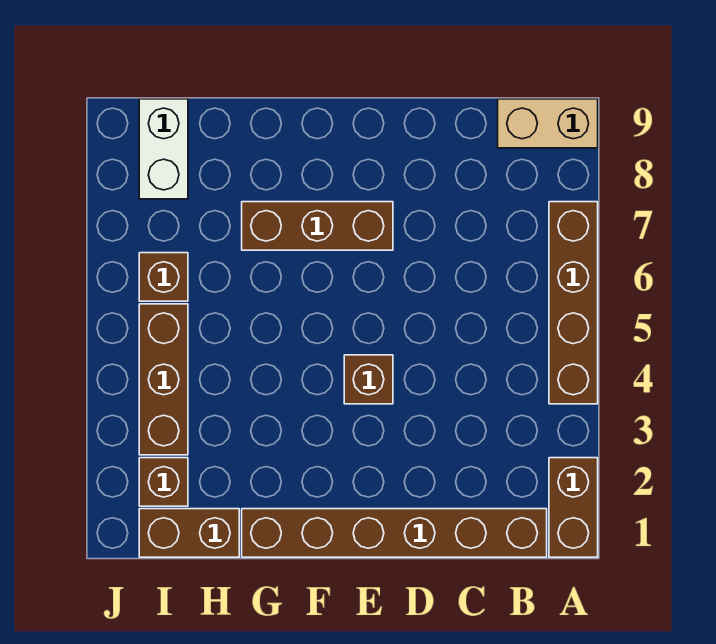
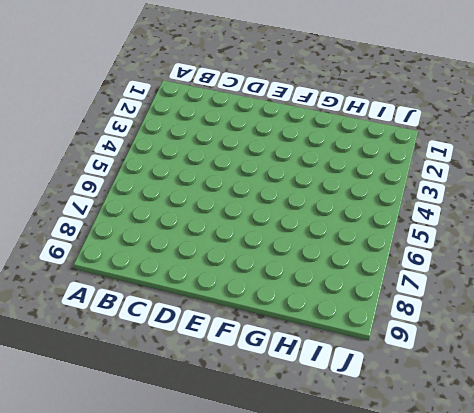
none -> brown 1x2 brick [549,458,598,557]
none -> brown 1x4 brick [549,202,598,404]

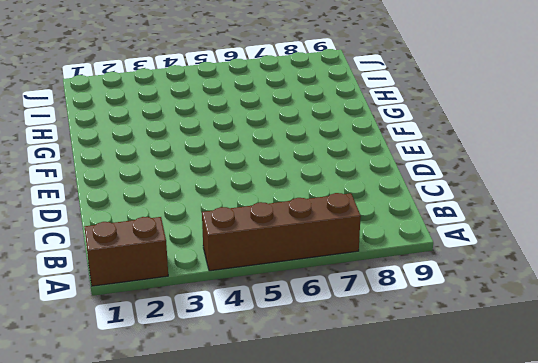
none -> tan 1x2 brick [498,99,598,148]
none -> brown 1x6 brick [242,509,547,557]

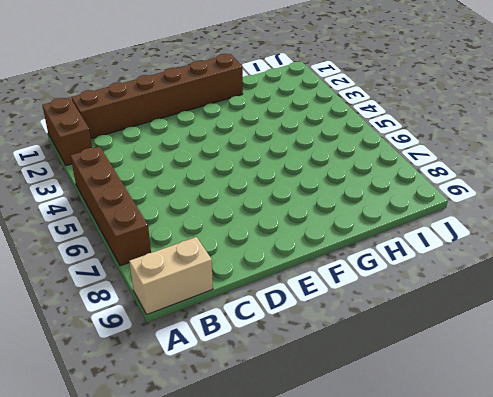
none -> brown 1x1 brick [344,355,393,404]
none -> brown 1x3 brick [242,202,393,250]

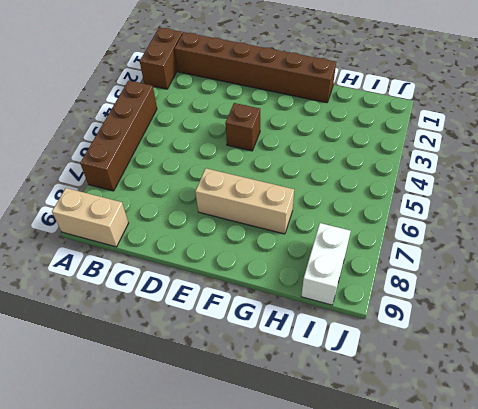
tan 1x3 brick [195,168,294,234] -> brown 1x3 brick [242,202,393,250]
none -> brown 1x2 brick [139,509,239,557]
none -> brown 1x1 brick [139,458,188,506]

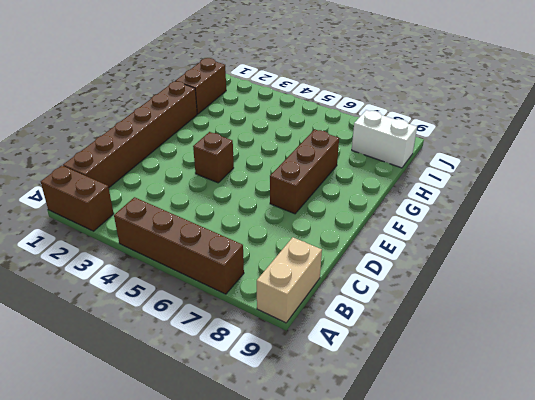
none -> brown 1x1 brick [139,458,188,506]
none -> brown 1x3 brick [139,304,188,455]

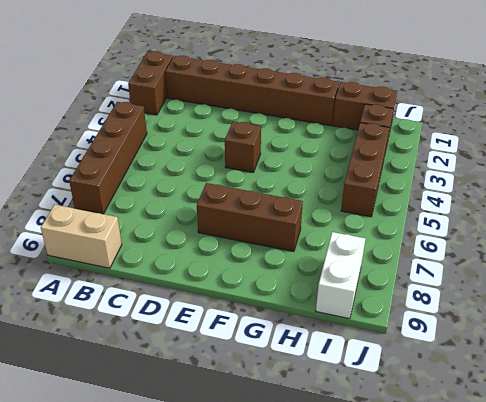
none -> brown 1x1 brick [139,253,188,301]

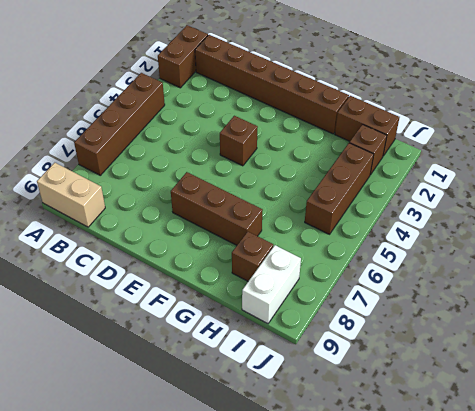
brown 1x1 brick [232,232,273,281] -> brown 1x1 brick moved to [139,253,188,301]

